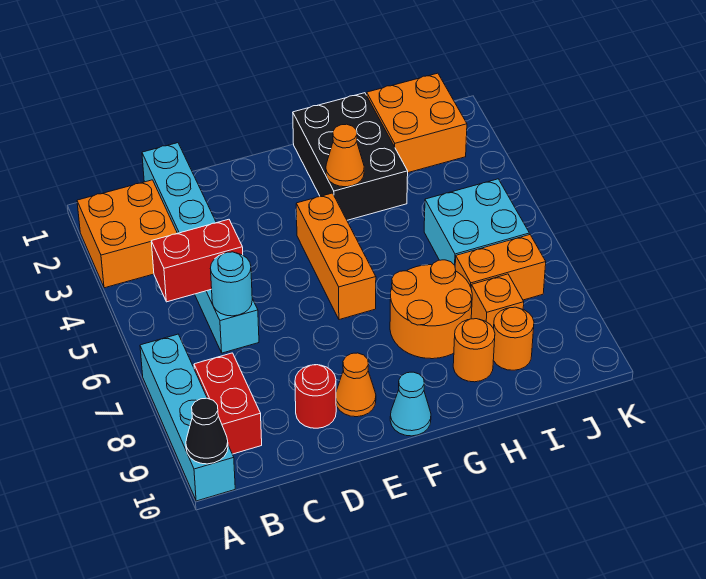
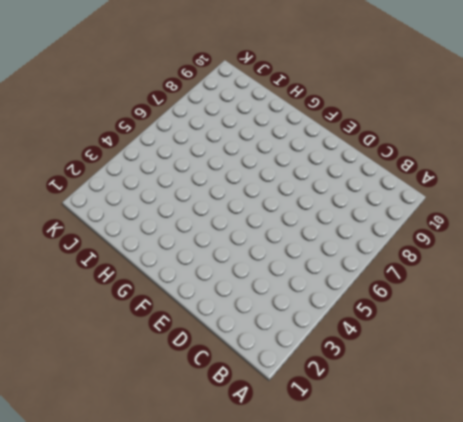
none -> orange 2x2 brick [77,180,177,288]
none -> cyan 1x4 brick [140,334,235,501]
none -> red 1x2 brick [194,353,262,454]

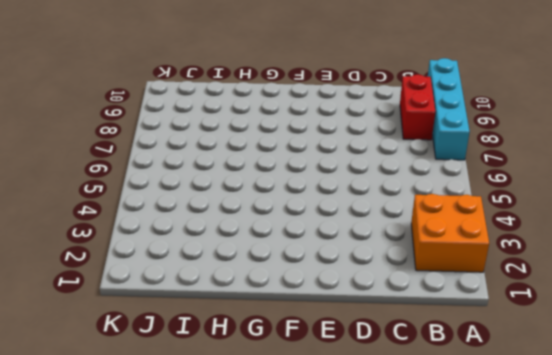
none -> cyan 1x6 brick [142,143,259,353]
none -> red 1x1 round brick [295,365,336,428]
none -> orange 1x1 cone [336,353,376,417]

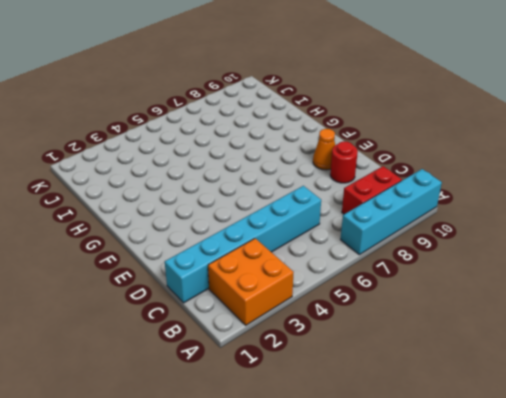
none -> orange 1x3 brick [296,193,376,320]
none -> cyan 1x1 cone [390,372,431,436]
none -> black 2x3 brick [293,93,408,220]

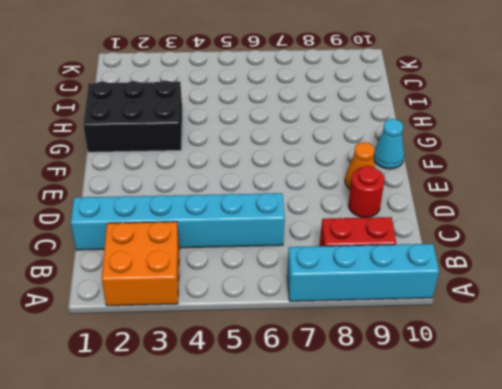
none -> orange 1x3 brick [296,193,376,320]
none -> orange 2x2 round brick [390,260,472,359]
none -> orange 1x1 round brick [453,319,495,382]

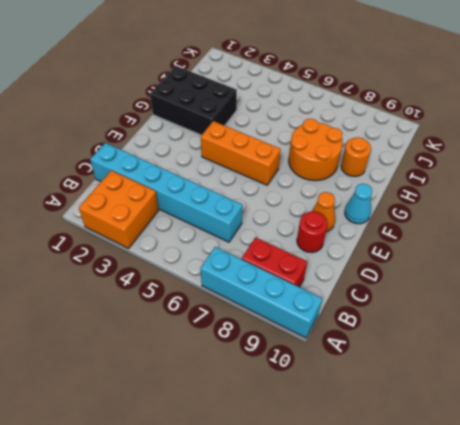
none -> orange 2x2 brick [367,73,467,173]
none -> cyan 2x2 brick [424,179,529,265]
none -> orange 1x2 brick [455,235,546,300]

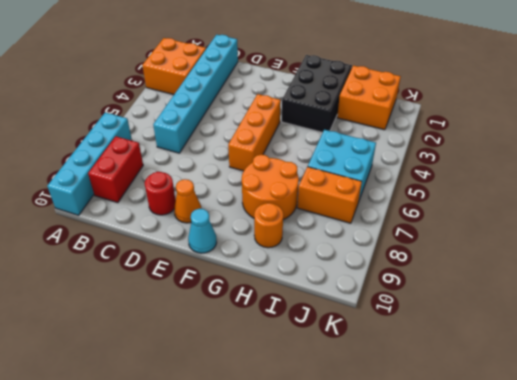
none -> orange 1x1 brick [471,274,524,329]
none -> orange 1x1 round brick [493,307,534,370]
none -> black 1x1 cone [186,398,228,464]

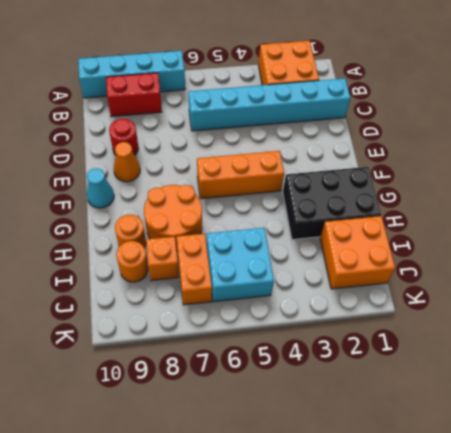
none -> black 1x1 cone [186,398,228,464]
none -> red 1x2 brick [151,219,243,302]
none -> cyan 1x1 round brick [210,252,252,316]

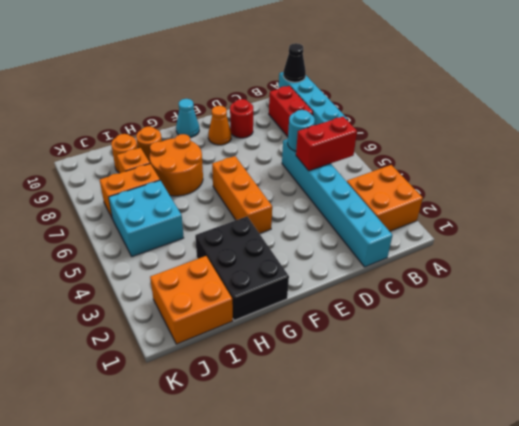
none -> orange 1x1 cone [326,124,364,187]

